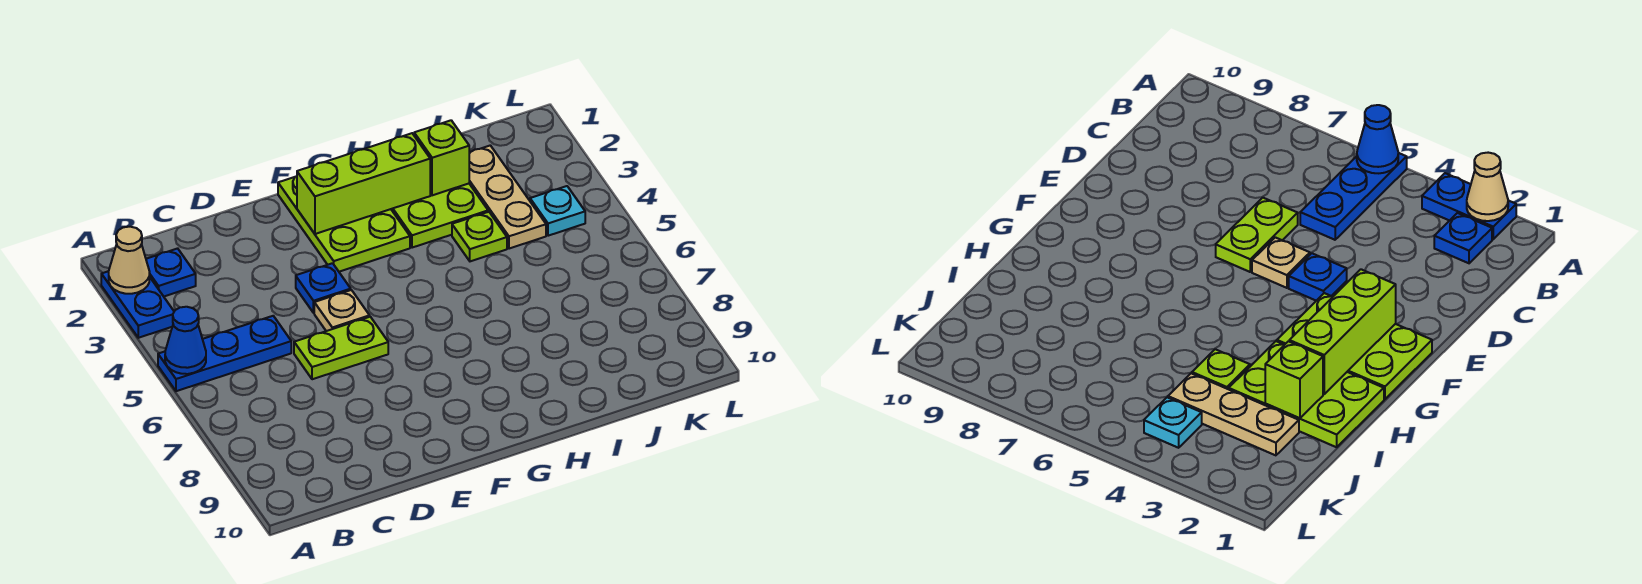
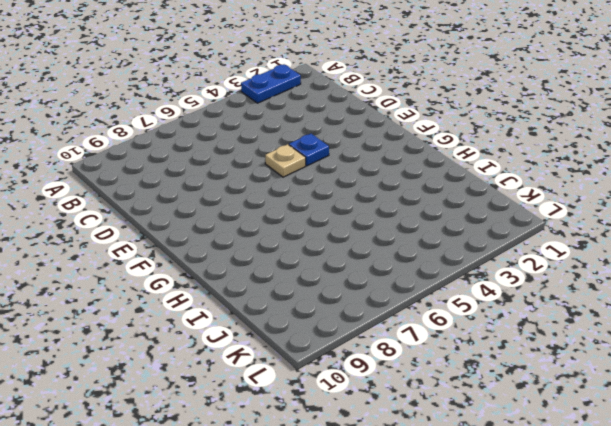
none -> blue 1x3 plate [158,316,291,391]
none -> blue 1x1 plate [146,248,196,296]
none -> lime 1x2 plate [294,317,388,379]

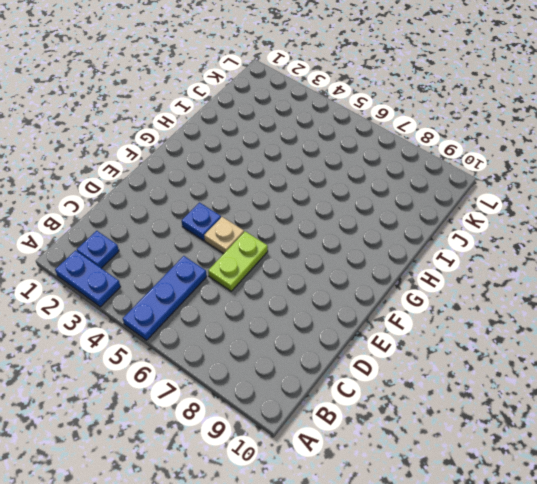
none -> lime 2x3 plate [278,176,410,272]
none -> lime 2x3 plate [391,184,488,248]
none -> lime 1x1 plate [452,212,507,261]

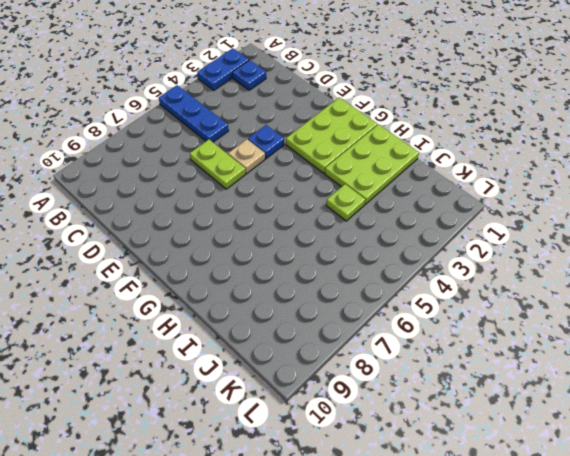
none -> tan 1x3 plate [469,145,546,249]
none -> cyan 1x1 plate [530,186,585,236]
none -> tan 1x1 cone [109,227,150,294]

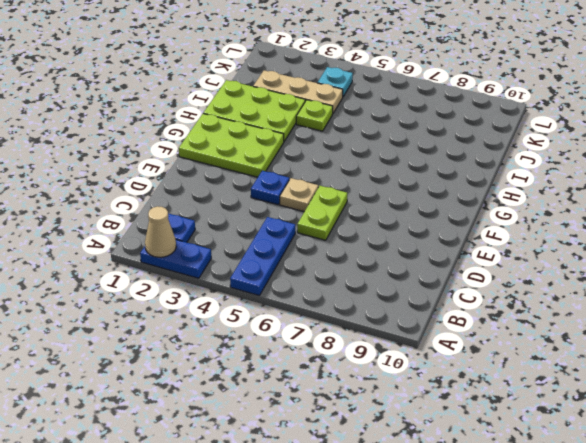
none -> blue 1x1 cone [165,307,206,374]
none -> lime 1x3 brick [297,133,430,234]
none -> lime 1x1 brick [414,120,469,195]

